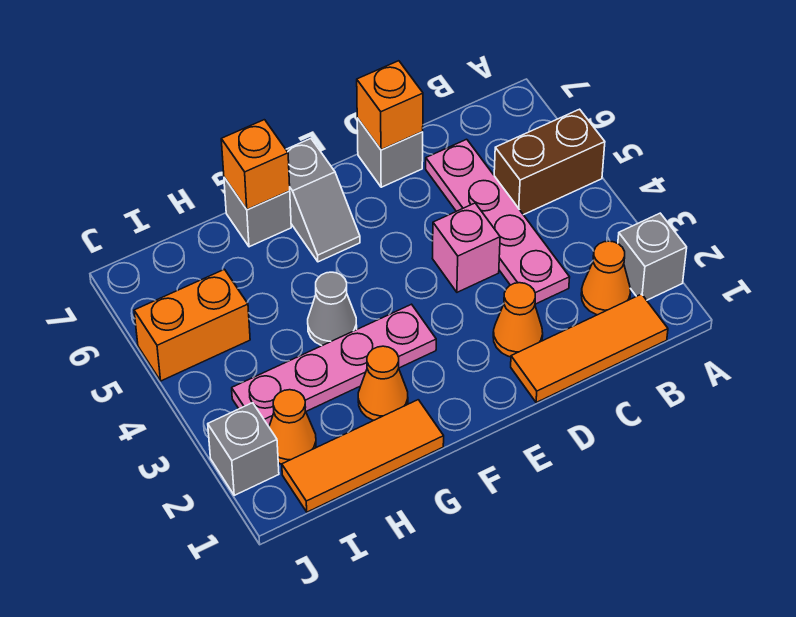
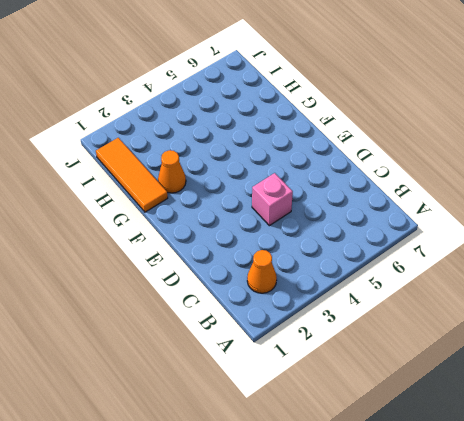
none -> grey 1x1 brick [618,213,687,300]
none -> brown 1x2 brick [494,109,605,215]
none -> orange 1x3 tile [511,294,668,403]

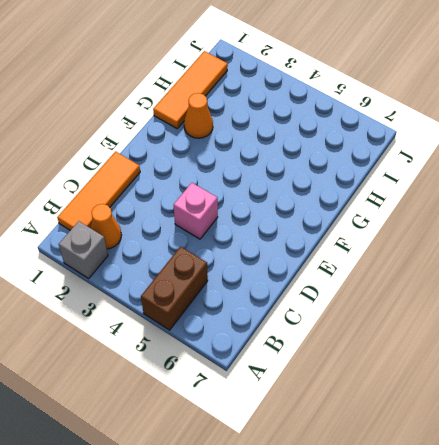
none -> pink 1x4 plate [426,139,570,304]
none -> orange 1x1 cone [493,283,543,357]
none -> grey 1x1 brick [357,118,423,187]

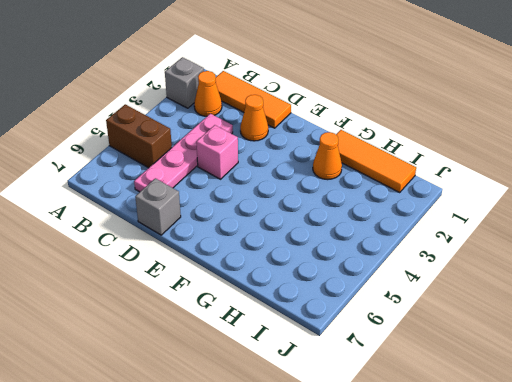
none -> pink 1x4 plate [232,304,436,426]
none -> grey 1x2 slope [286,139,360,262]
none -> grey 1x1 cone [308,272,357,346]

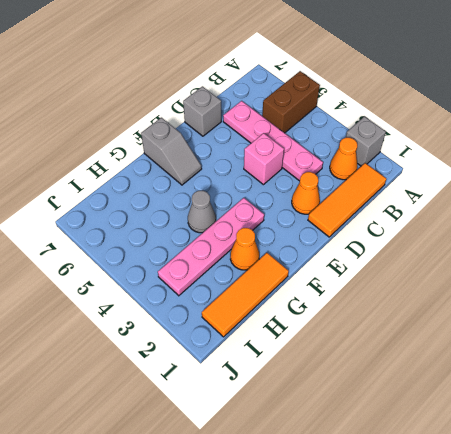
none -> grey 1x1 brick [224,178,291,247]
none -> orange 1x1 cone [269,390,316,464]
none -> orange 1x2 brick [134,269,250,381]

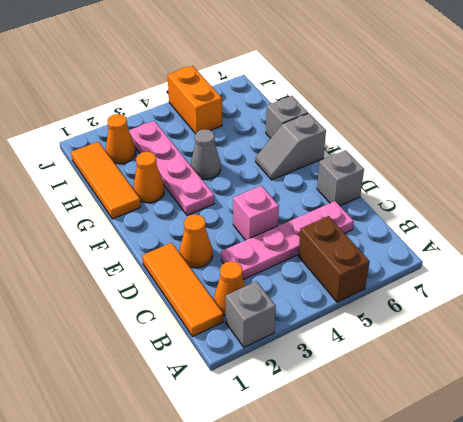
none -> grey 1x1 brick [208,403,279,495]
none -> orange 1x1 brick [357,61,423,150]
none -> orange 1x1 brick [221,120,290,210]

